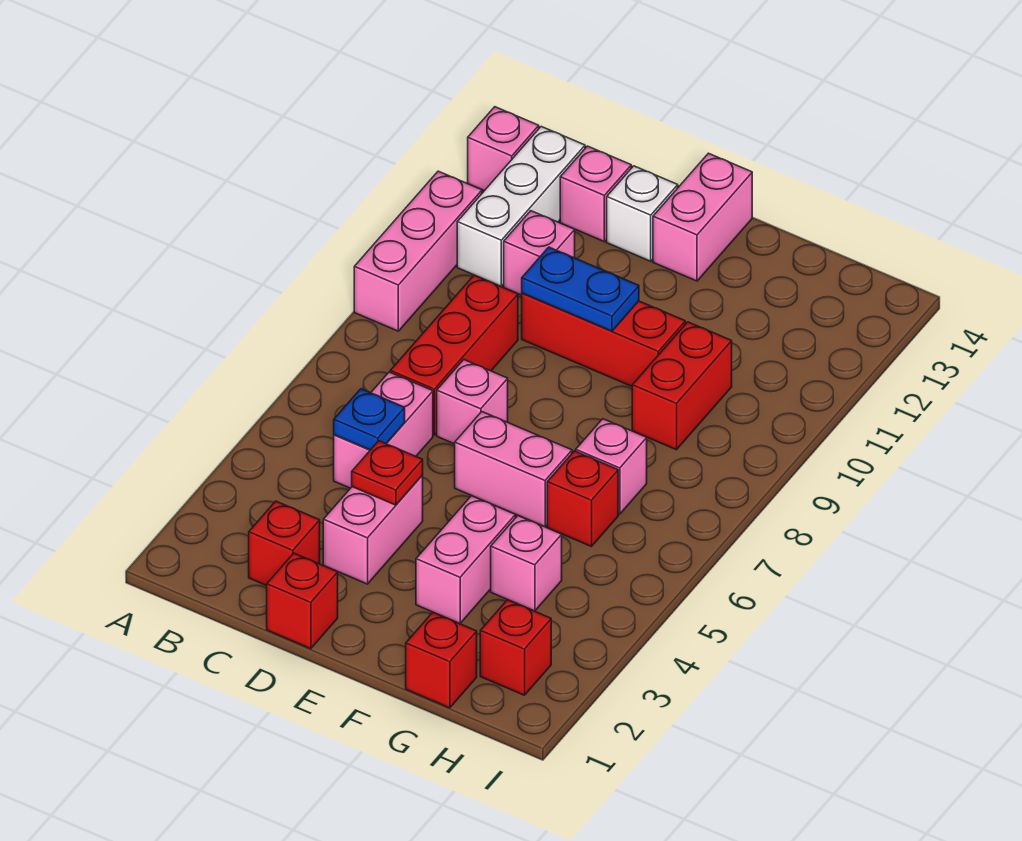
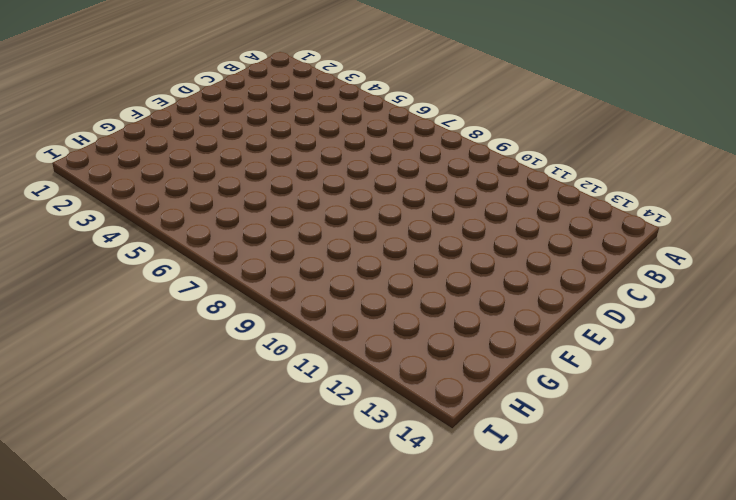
none -> pink 1x3 brick [354,171,482,331]
none -> pink 1x1 brick [468,107,539,191]
none -> white 1x3 brick [457,127,585,287]

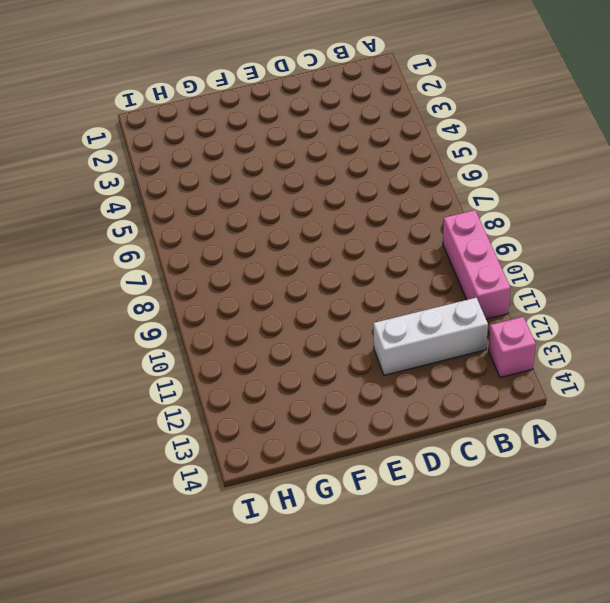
white 1x3 brick [373,298,488,375] -> white 1x3 brick turned to [457,127,585,287]
none -> red 1x1 brick [249,501,320,586]
none -> pink 1x2 brick [334,372,433,488]
none -> red 1x3 brick [390,275,518,435]

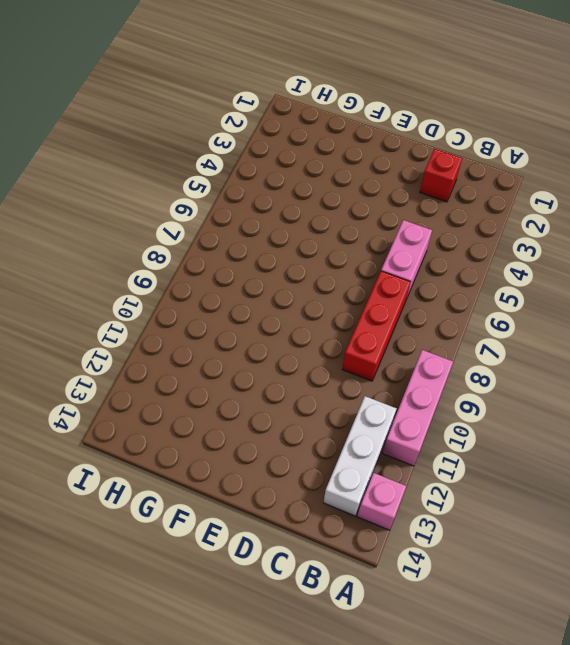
none -> pink 1x1 brick [504,211,575,295]
none -> pink 1x1 brick [560,146,631,242]
none -> red 1x1 brick [267,553,338,649]

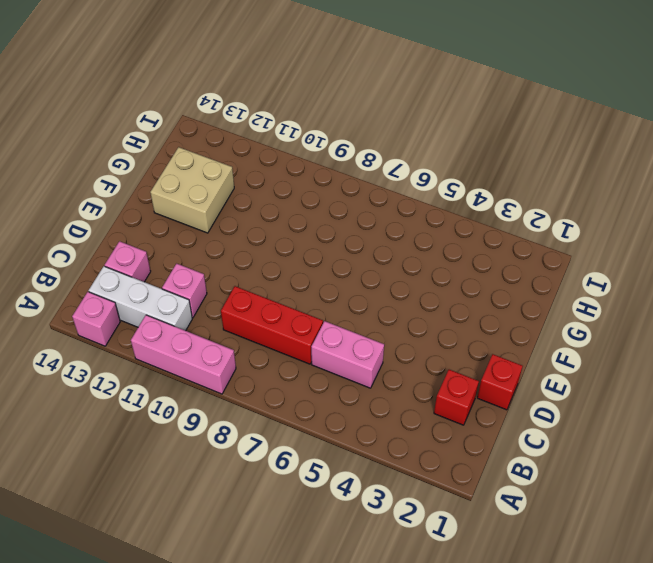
tan 2x2 brick [150,147,234,233] -> none
none -> pink 1x2 brick [323,475,423,584]
none -> pink 1x1 brick [437,360,508,444]
none -> red 1x3 brick [522,293,685,386]

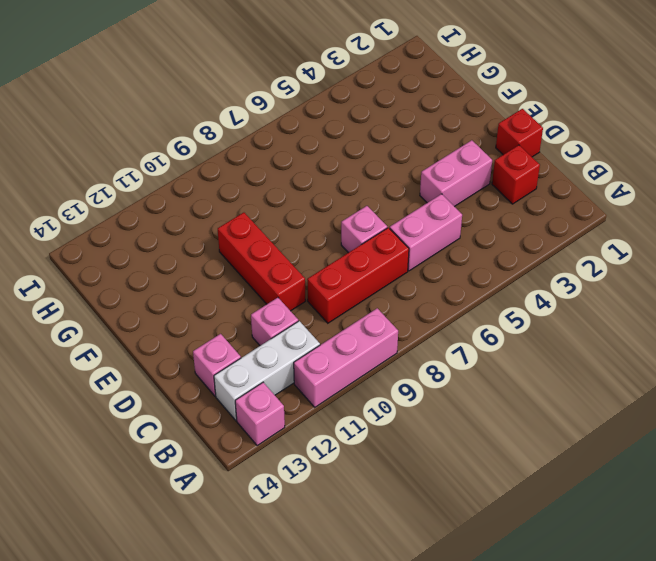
none -> white 1x1 brick [607,166,678,261]
none -> pink 1x2 brick [455,412,572,527]
none -> pink 1x2 brick [653,153,752,281]

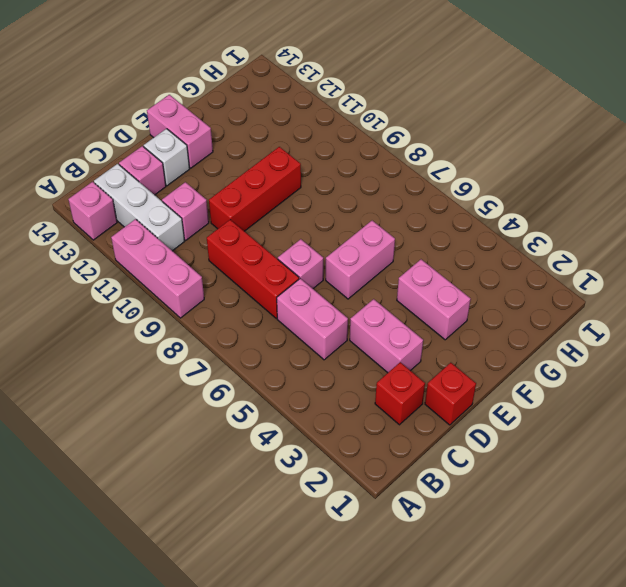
none -> red 1x1 brick [406,613,477,708]
none -> pink 1x1 brick [491,516,562,611]
none -> red 1x1 brick [547,451,618,547]

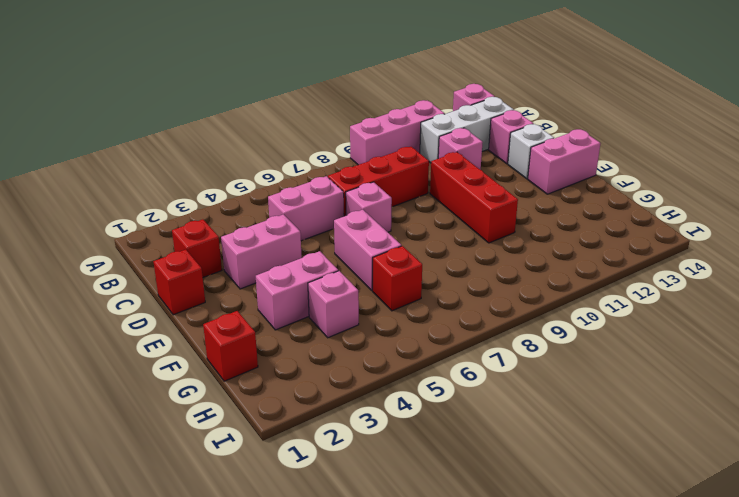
none -> pink 1x1 brick [576,419,647,514]
none -> red 1x2 brick [632,322,732,450]
none -> red 1x1 brick [480,600,551,695]

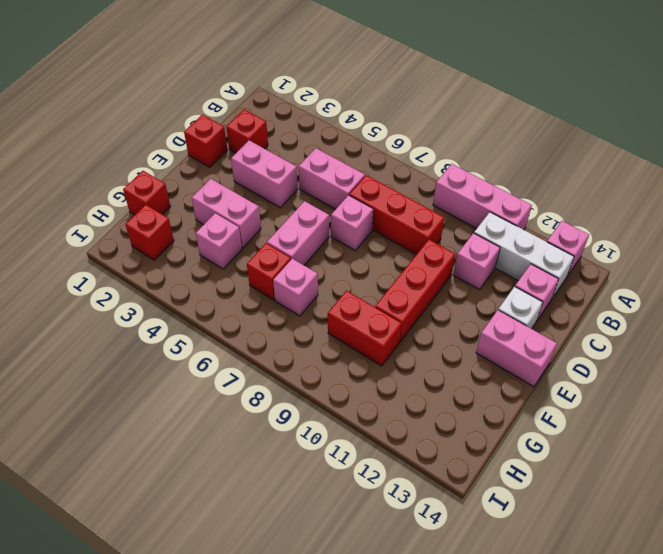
none -> blue 1x1 plate [334,389,405,450]
none -> red 1x1 plate [352,441,423,505]
none -> blue 1x2 plate [522,247,639,331]

